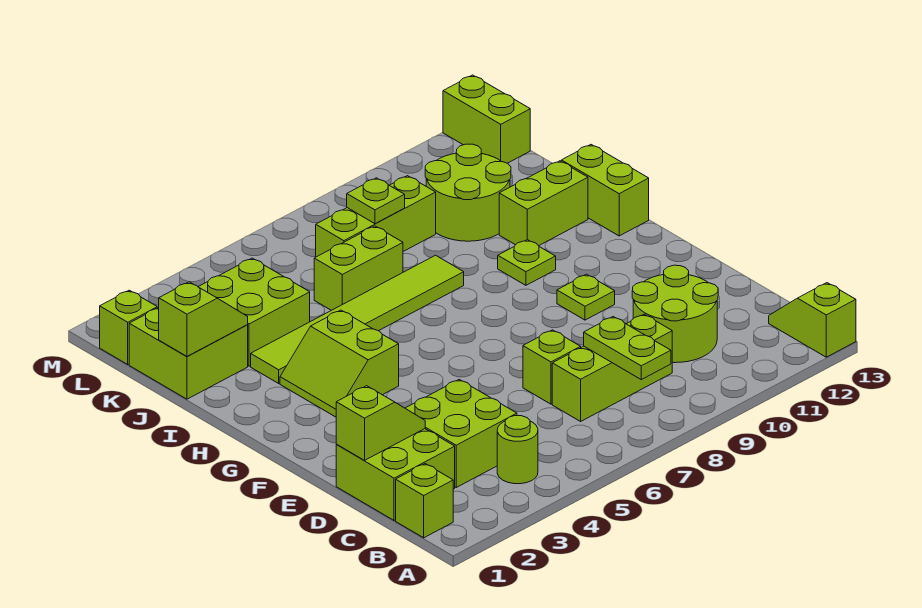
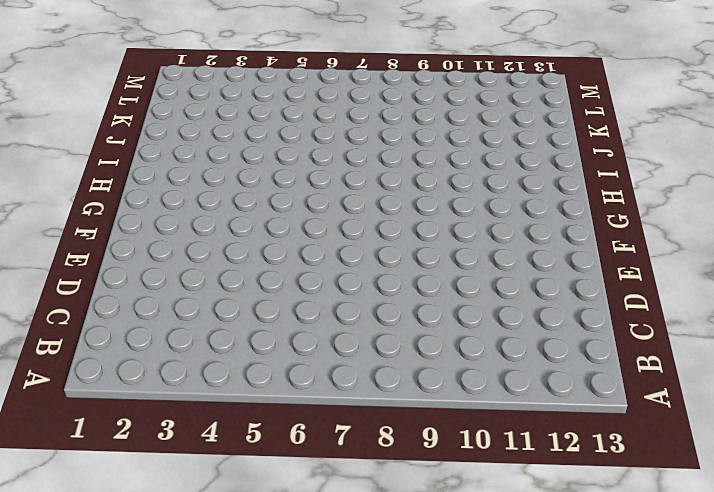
none -> lime 1x2 slope [769,283,856,357]
none -> lime 1x1 brick [396,464,453,538]
none -> lime 1x1 round brick [497,416,538,484]

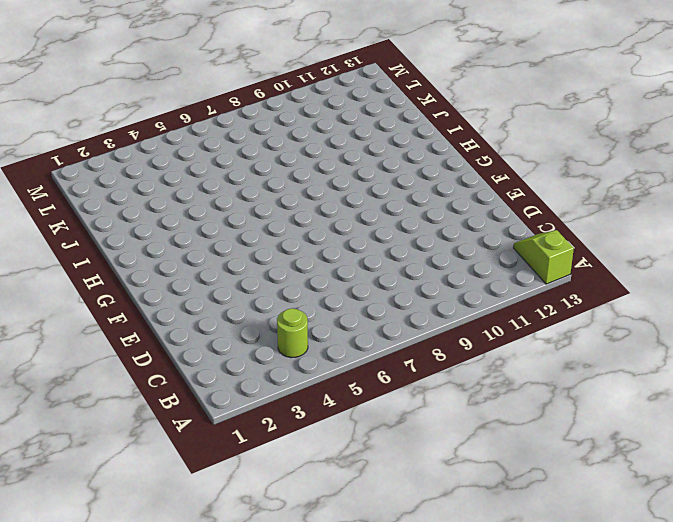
none -> lime 1x1 brick [396,464,453,538]
none -> lime 2x2 brick [336,429,455,520]
none -> lime 2x2 brick [405,380,517,487]

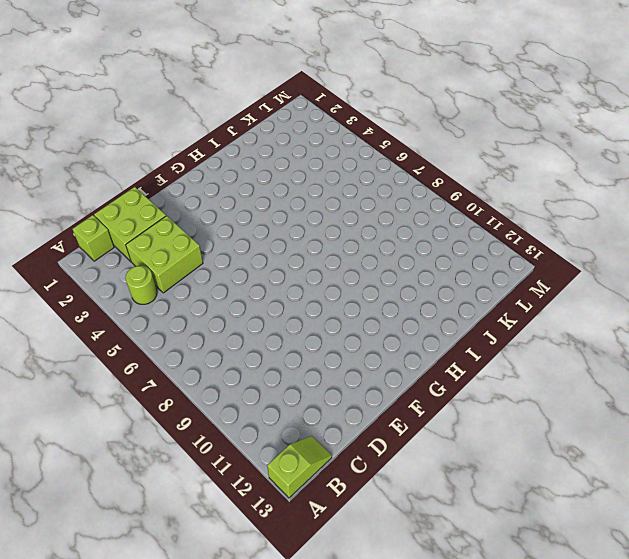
none -> lime 1x3 brick [552,314,672,421]
none -> lime 2x2 round brick [632,265,718,363]
none -> lime 1x1 brick [523,330,581,404]

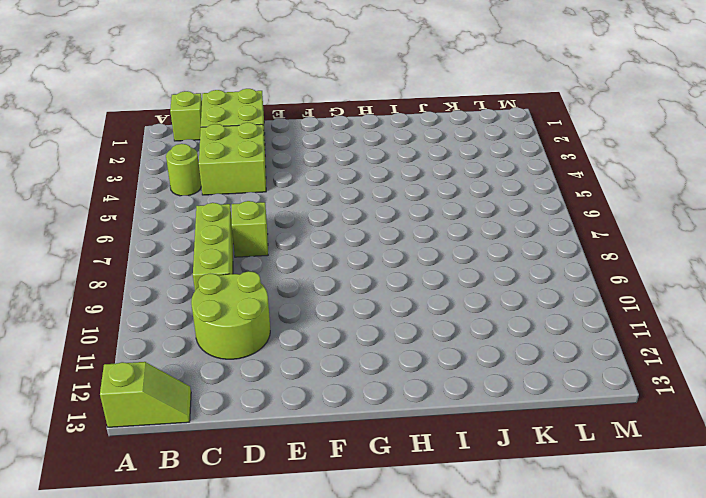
none -> lime 1x1 plate [557,274,615,320]
none -> lime 2x2 slope [280,310,399,417]
none -> lime 1x1 plate [498,240,556,285]

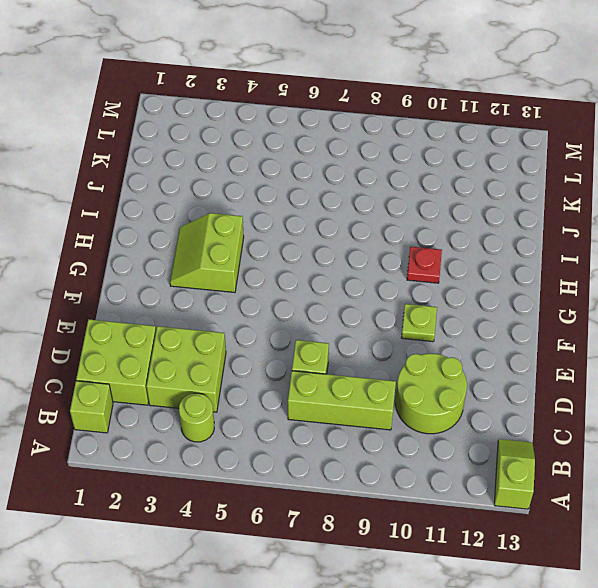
red 1x1 plate [407,247,442,283] -> lime 1x1 plate [498,240,556,285]
none -> lime 1x2 brick [561,145,649,236]
none -> lime 1x6 tile [251,255,464,383]
none -> lime 1x2 brick [499,161,588,246]

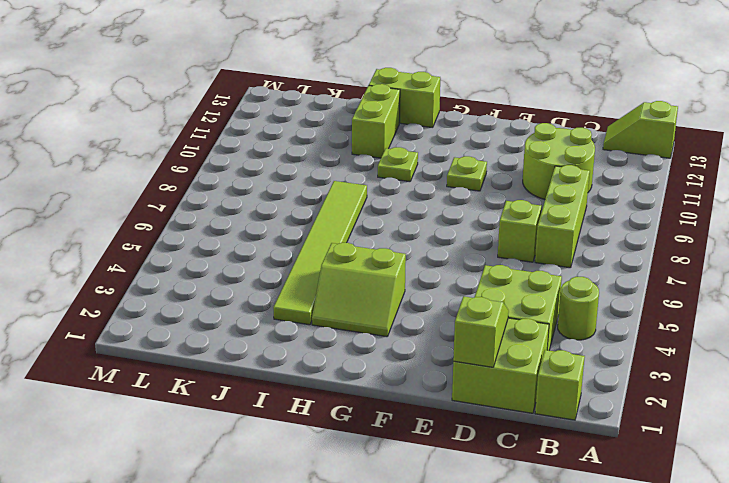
none -> lime 2x2 brick [129,308,248,399]
none -> lime 2x2 brick [198,258,310,366]
none -> lime 1x2 brick [314,226,403,310]

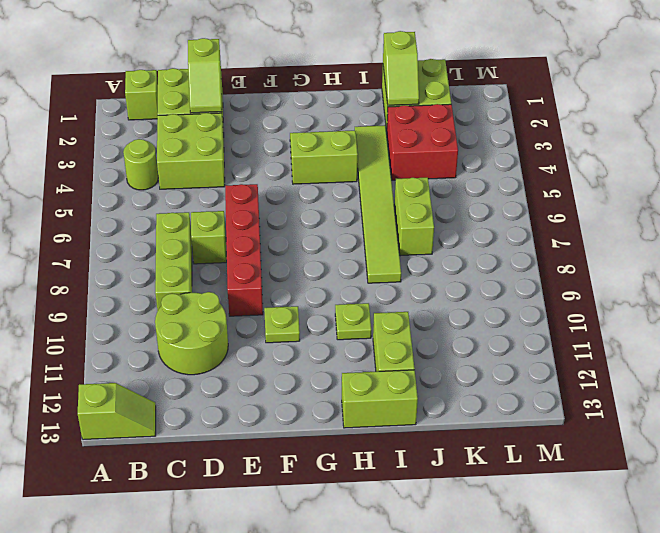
red 1x4 brick [225,184,263,316] -> none
red 2x2 brick [387,104,458,180] -> lime 2x2 brick [198,258,310,366]
none -> lime 2x2 round brick [425,144,511,241]
none -> lime 1x3 brick [316,176,436,257]
none -> lime 1x1 brick [100,290,157,364]

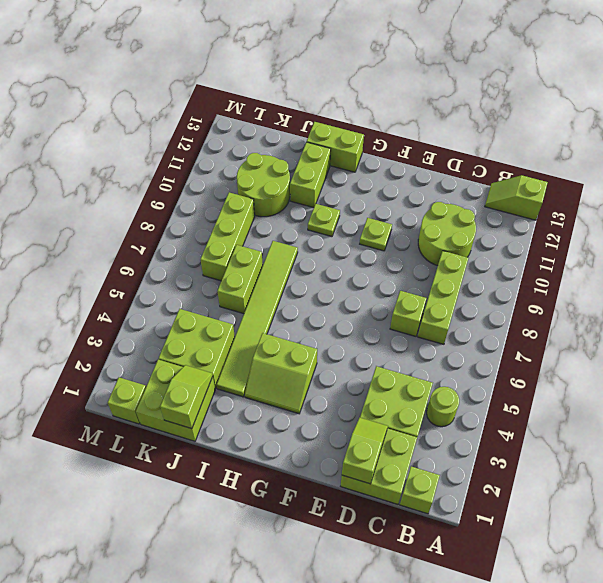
none -> lime 1x2 brick [443,75,530,163]
none -> lime 1x2 plate [584,317,671,379]
none -> lime 1x1 plate [347,178,405,224]

